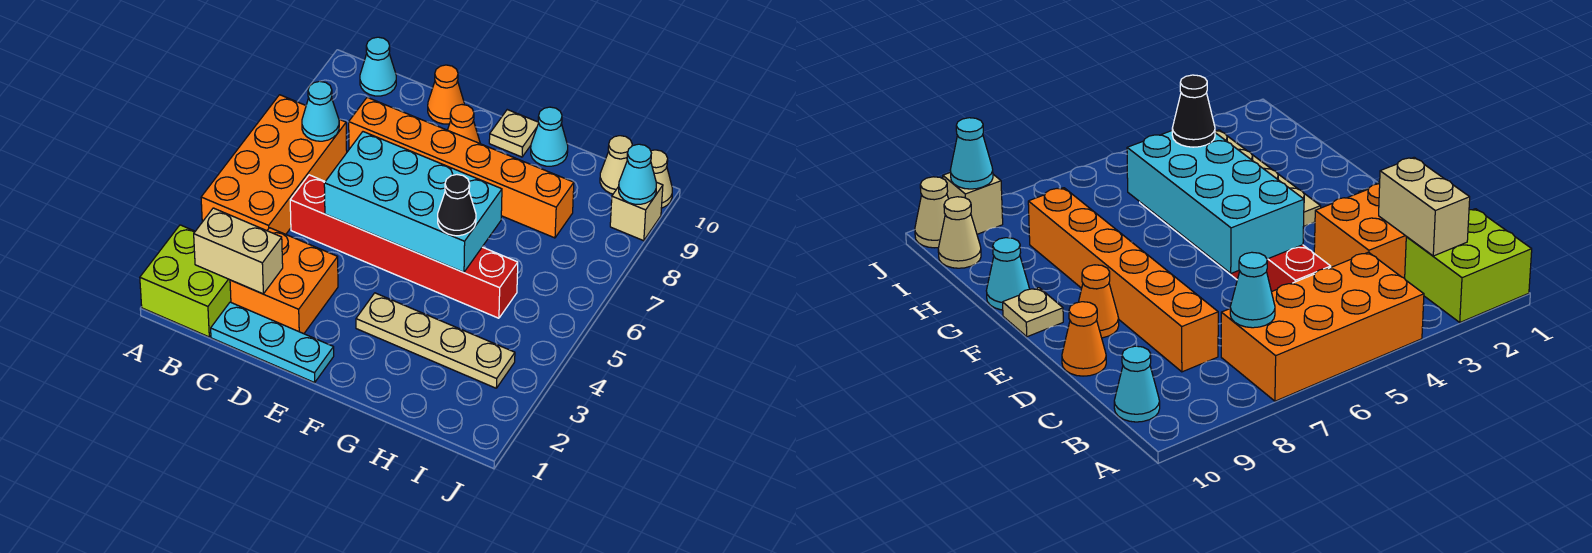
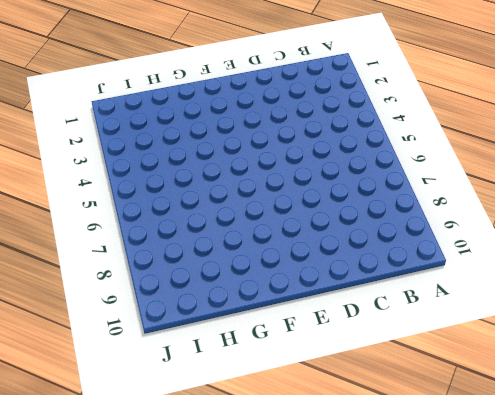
none -> lime 2x2 brick [140,225,231,337]
none -> orange 2x4 brick [201,95,347,234]
none -> cyan 1x1 cone [360,37,396,96]

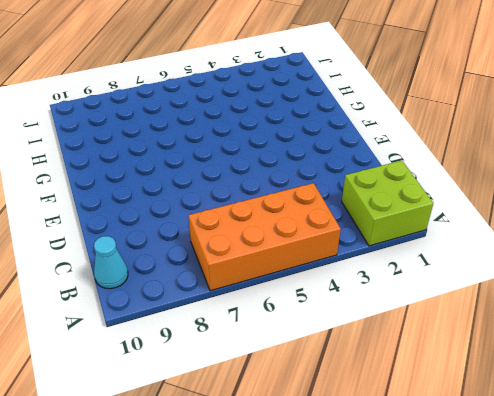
none -> cyan 1x3 plate [211,302,334,383]
none -> orange 2x2 brick [230,228,338,334]
none -> red 1x6 brick [290,175,518,318]

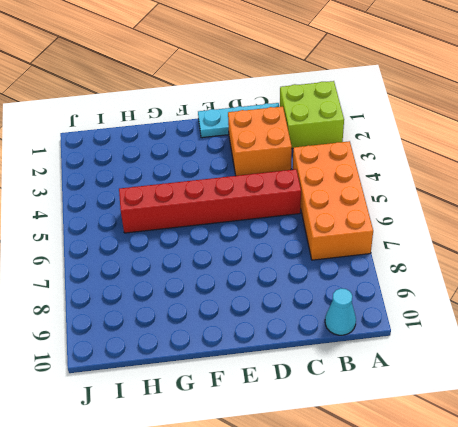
none -> orange 1x6 brick [349,97,574,238]
none -> orange 1x1 cone [428,65,464,124]
none -> orange 1x1 cone [448,105,480,143]

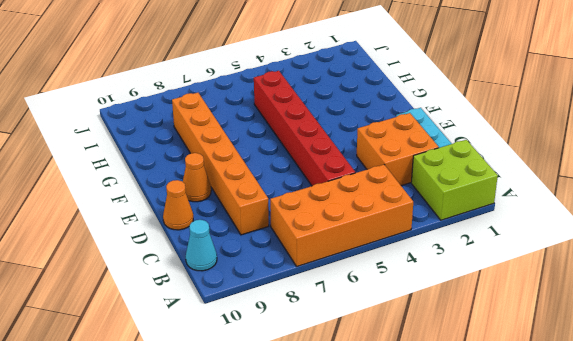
none -> tan 1x4 plate [356,293,515,388]
none -> tan 1x1 plate [489,110,539,157]
none -> cyan 1x1 cone [531,107,568,166]

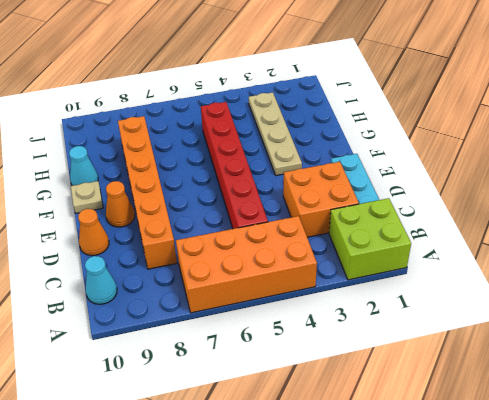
none -> tan 1x1 cone [600,136,632,194]
none -> tan 1x1 brick [610,182,663,241]
none -> tan 1x1 cone [651,150,672,208]

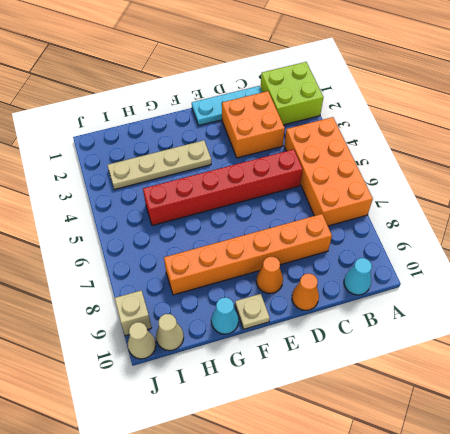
none -> tan 1x2 brick [194,208,283,294]
none -> cyan 1x1 cone [302,81,339,141]
none -> cyan 2x4 brick [324,132,502,272]

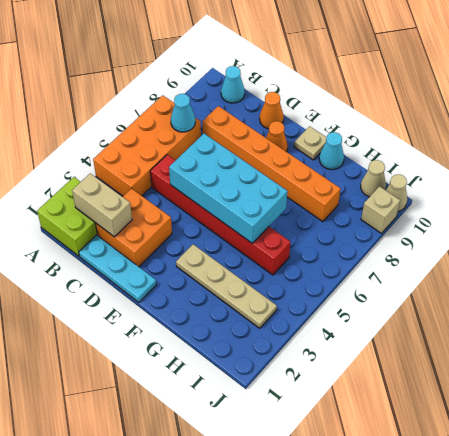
none -> cyan 1x1 cone [619,144,656,204]
none -> black 1x1 cone [438,175,476,236]

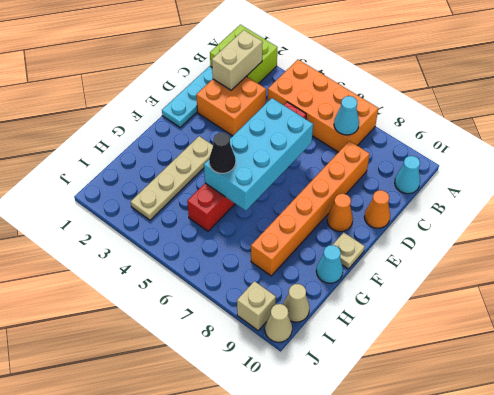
none -> cyan 1x1 cone [619,144,656,204]

